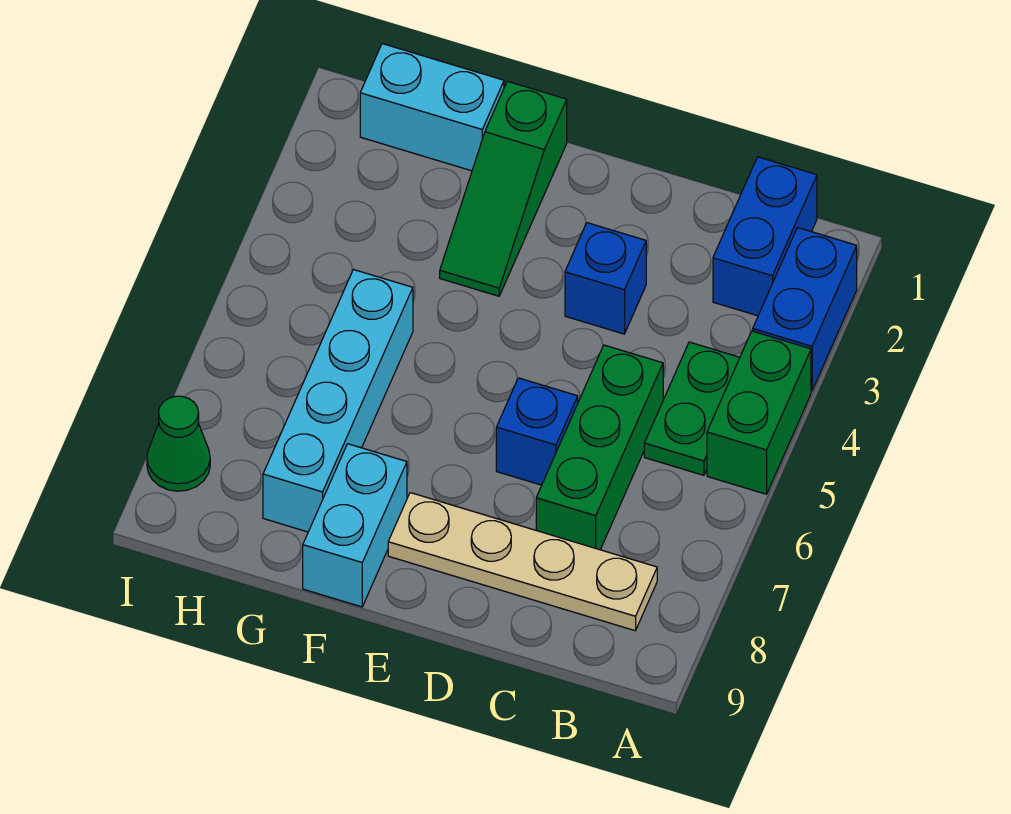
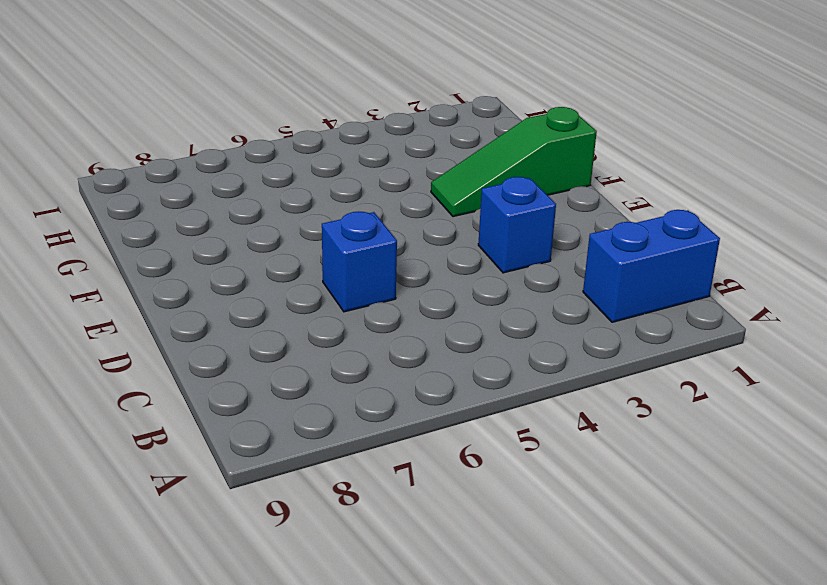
none -> blue 1x2 brick [753,228,857,391]
none -> green 1x2 brick [707,331,811,494]
none -> green 1x2 plate [644,342,740,475]

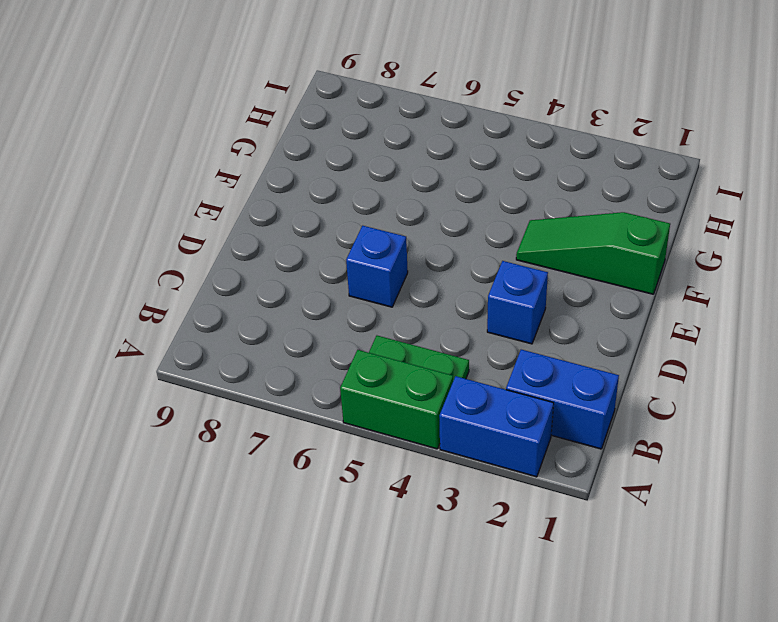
none -> tan 1x4 plate [388,493,657,631]
none -> green 1x3 brick [536,345,663,550]
none -> cyan 1x2 brick [303,444,407,607]

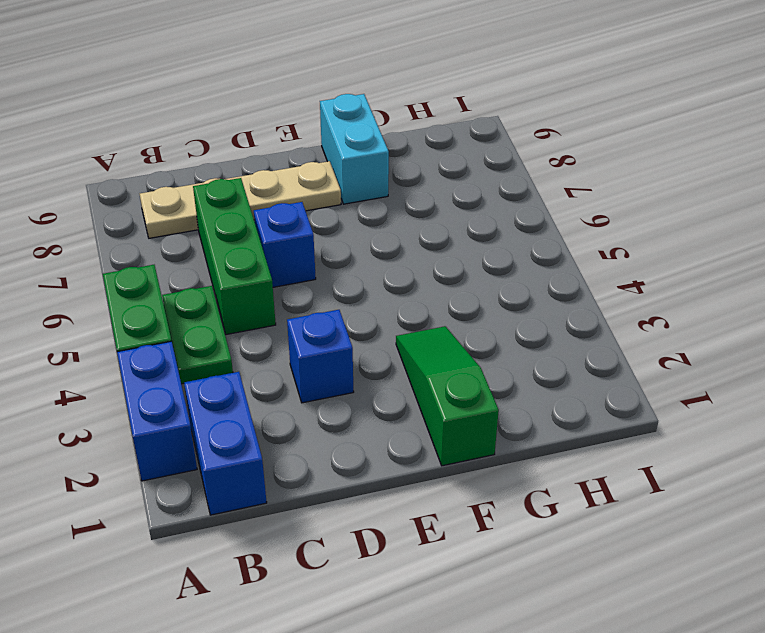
none -> cyan 1x2 brick [360,44,504,171]
none -> cyan 1x4 brick [263,270,413,532]
none -> green 1x1 cone [147,396,210,491]

